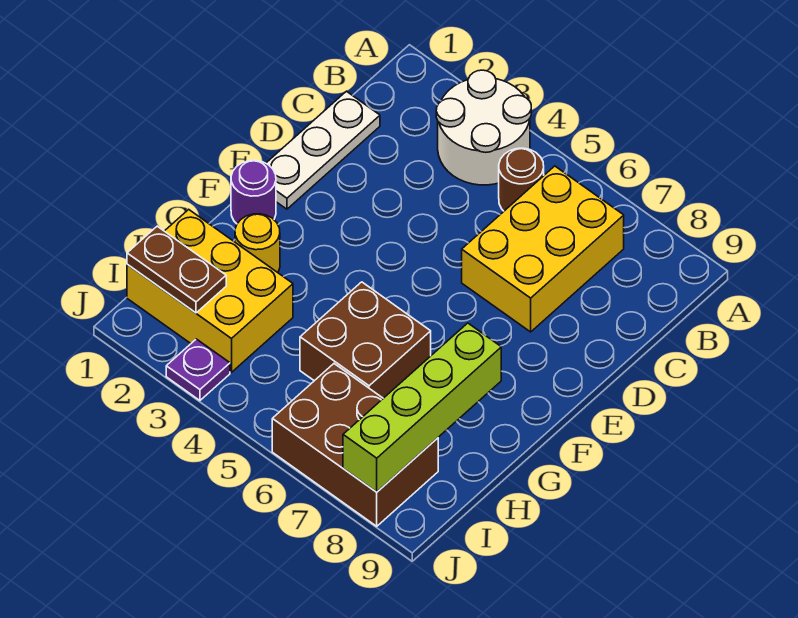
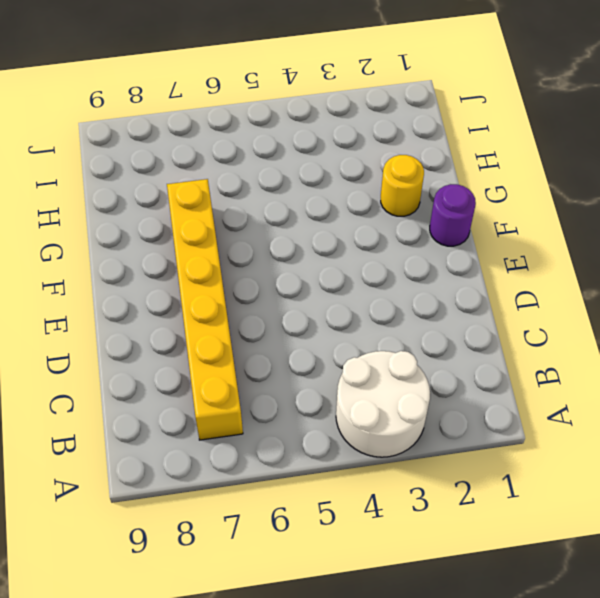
yellow 1x6 brick [167,179,243,440] -> yellow 2x3 brick [462,166,624,332]
none -> brown 1x1 round brick [499,148,544,211]
none -> white 1x3 plate [266,91,380,209]
none -> brown 2x2 brick [300,282,431,398]

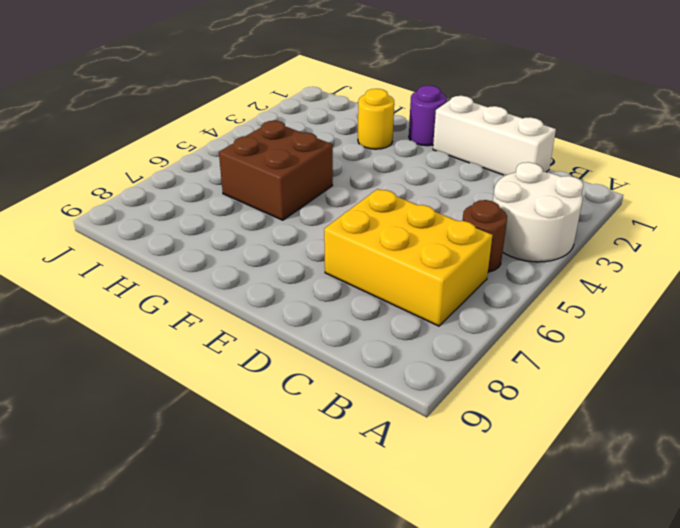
white 1x3 brick [433,96,556,175] -> white 1x3 plate [266,91,380,209]
none -> yellow 2x3 brick [127,209,293,372]
none -> brown 2x3 brick [272,364,438,526]
none -> purple 1x1 plate [166,339,230,400]

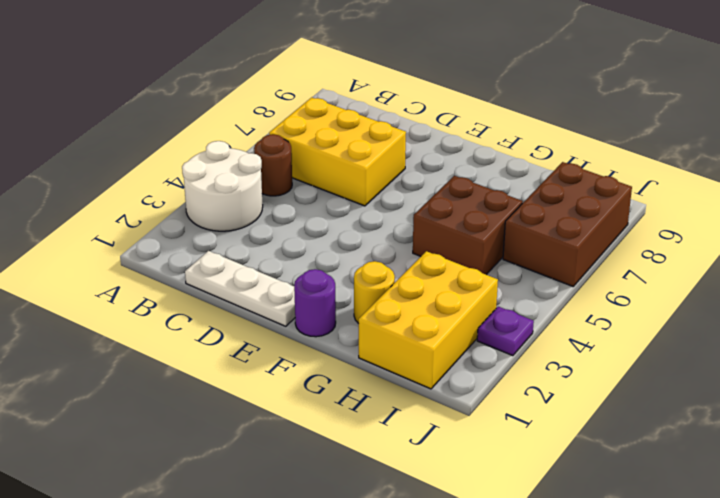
none -> lime 1x4 brick [343,323,501,492]
none -> brown 1x2 plate [127,226,226,313]

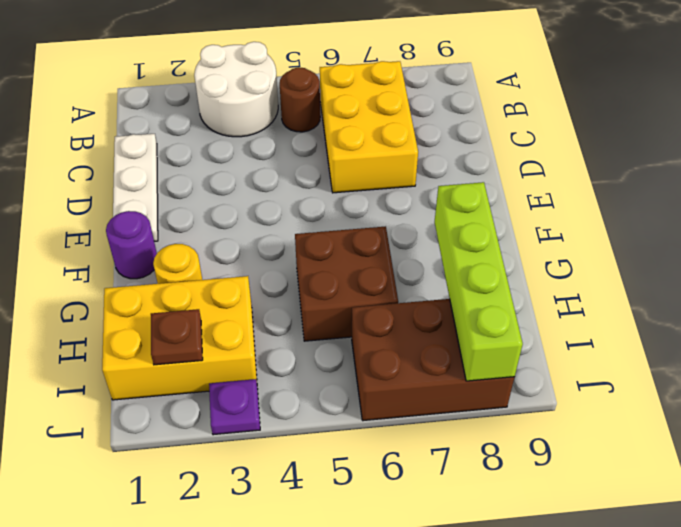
brown 1x1 plate [151,309,203,365] -> brown 1x2 plate [127,226,226,313]

